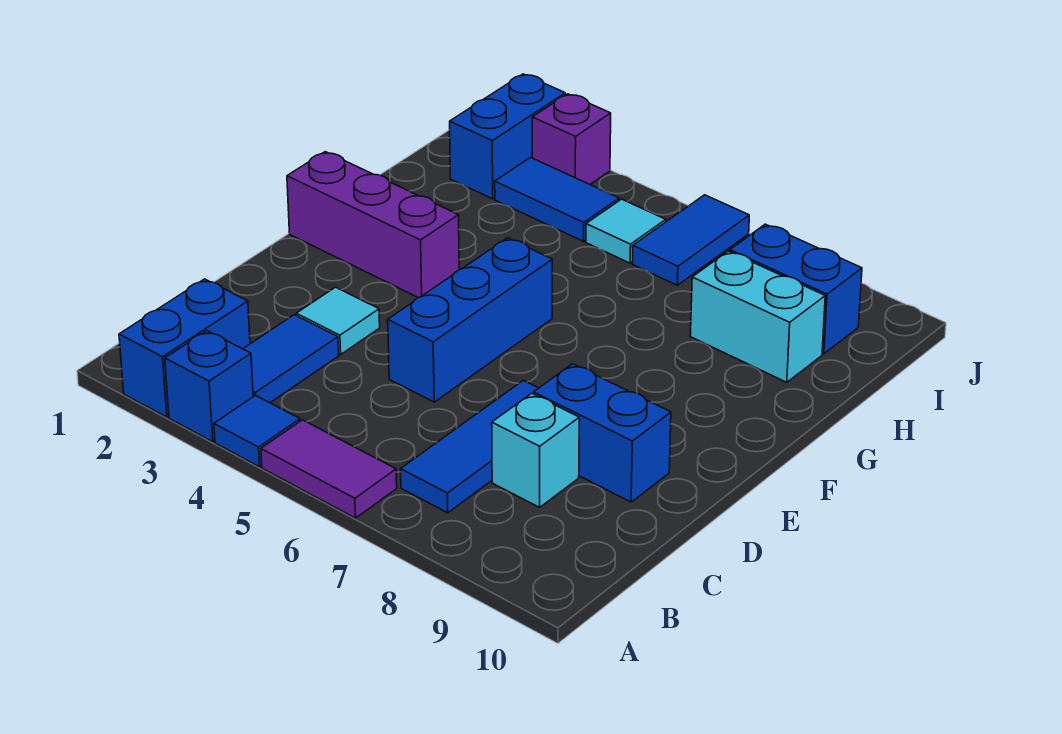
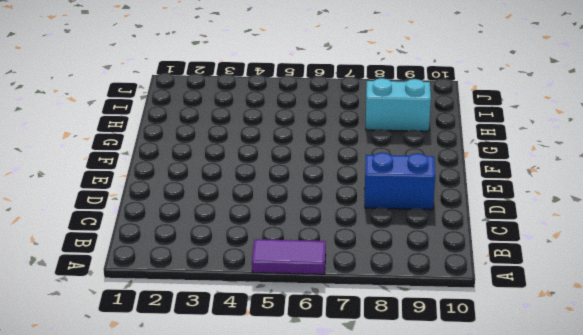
none -> blue 1x2 brick [119,279,250,417]
none -> blue 1x1 brick [165,331,253,442]
none -> blue 1x1 tile [214,395,300,467]

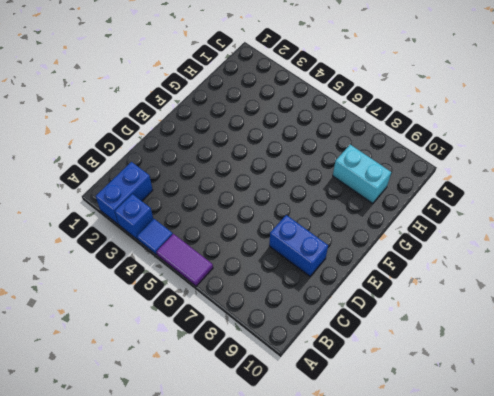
none -> blue 1x2 tile [243,315,339,403]
none -> blue 1x3 tile [401,380,538,513]
none -> cyan 1x1 brick [492,393,579,507]

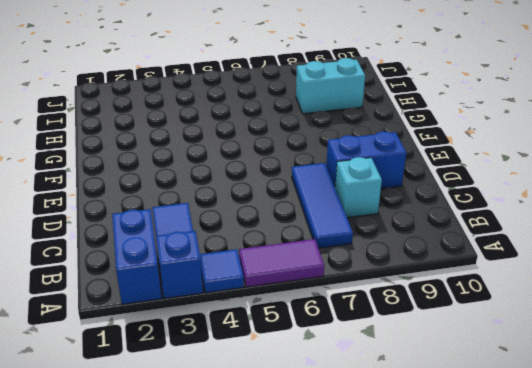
none -> cyan 1x1 tile [296,287,380,354]
none -> blue 1x3 brick [388,238,552,402]
none -> purple 1x3 brick [287,152,459,298]

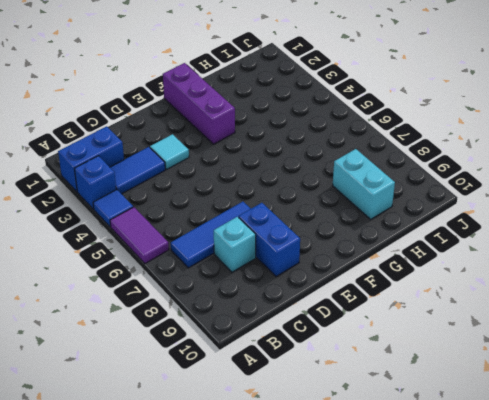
none -> blue 1x3 brick [388,238,552,402]
none -> blue 1x2 brick [450,74,565,199]
none -> blue 1x2 tile [495,158,619,241]

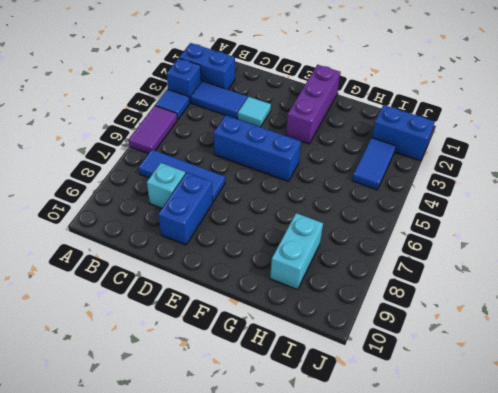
none -> cyan 1x1 tile [586,199,666,263]
none -> blue 1x2 tile [632,195,749,285]
none -> blue 1x2 brick [730,224,862,354]

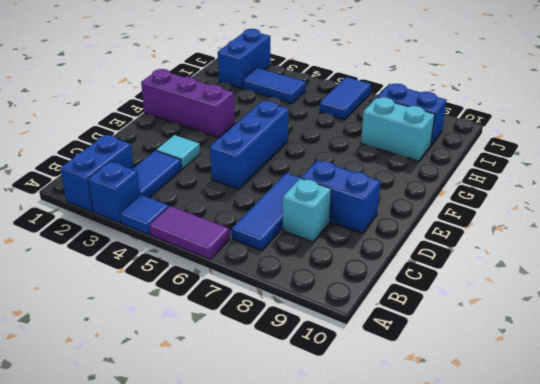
none -> cyan 1x1 tile [586,199,666,263]
none -> purple 1x1 brick [532,94,611,184]

